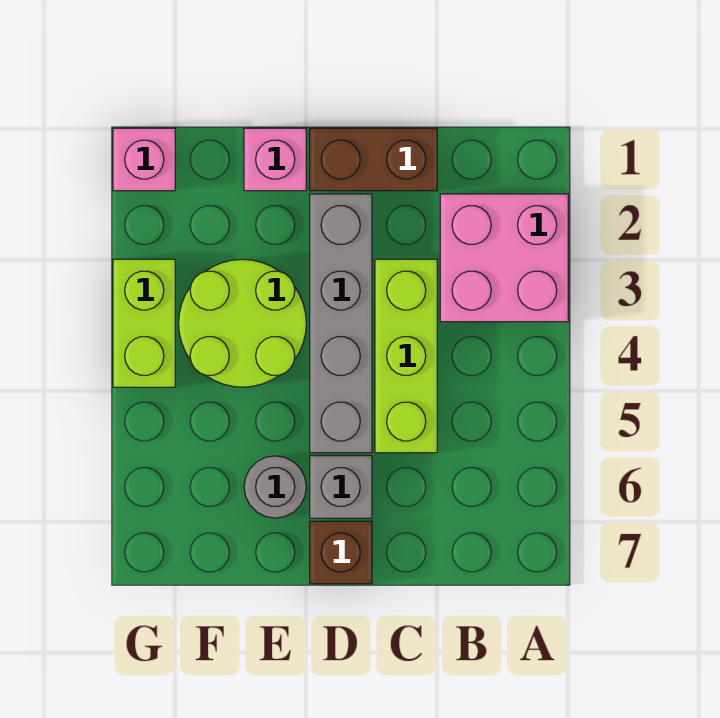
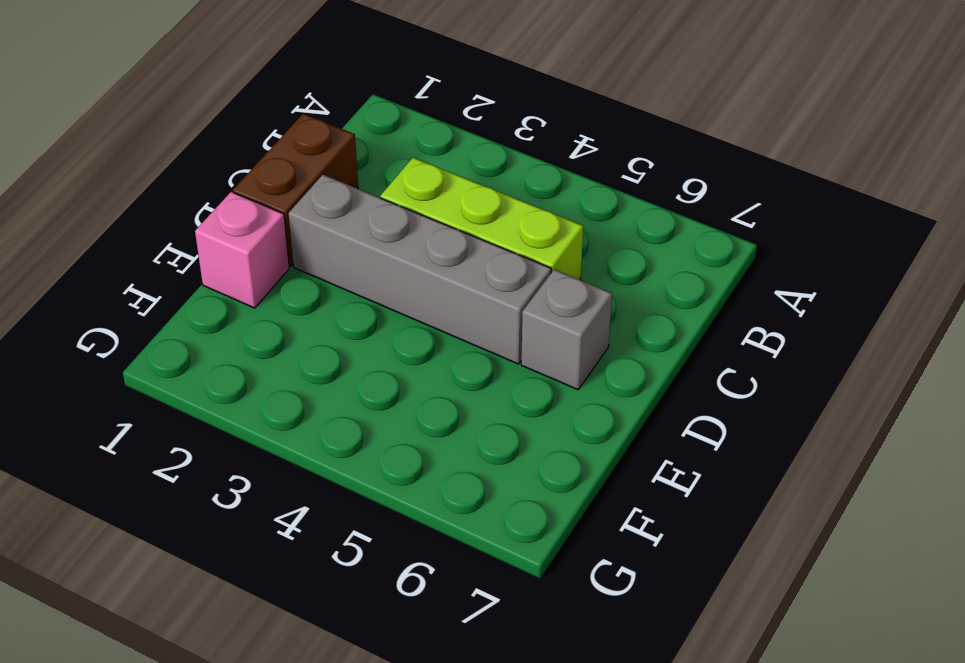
none -> pink 2x2 brick [440,194,568,322]
none -> brown 1x1 brick [310,521,372,584]

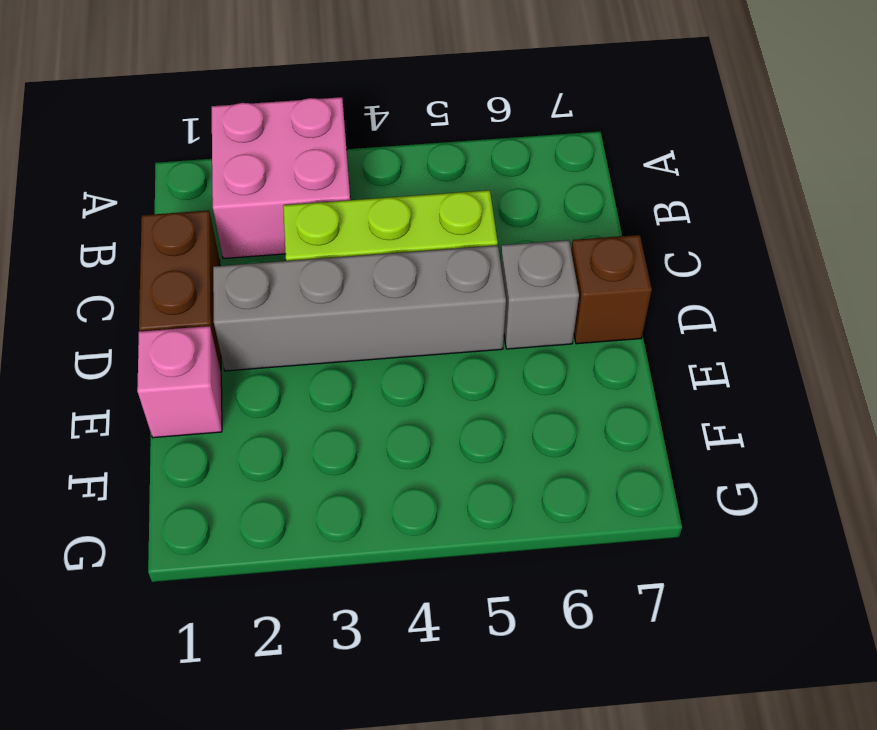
none -> lime 2x2 round brick [179,259,306,387]
none -> grey 1x1 round brick [244,456,306,518]

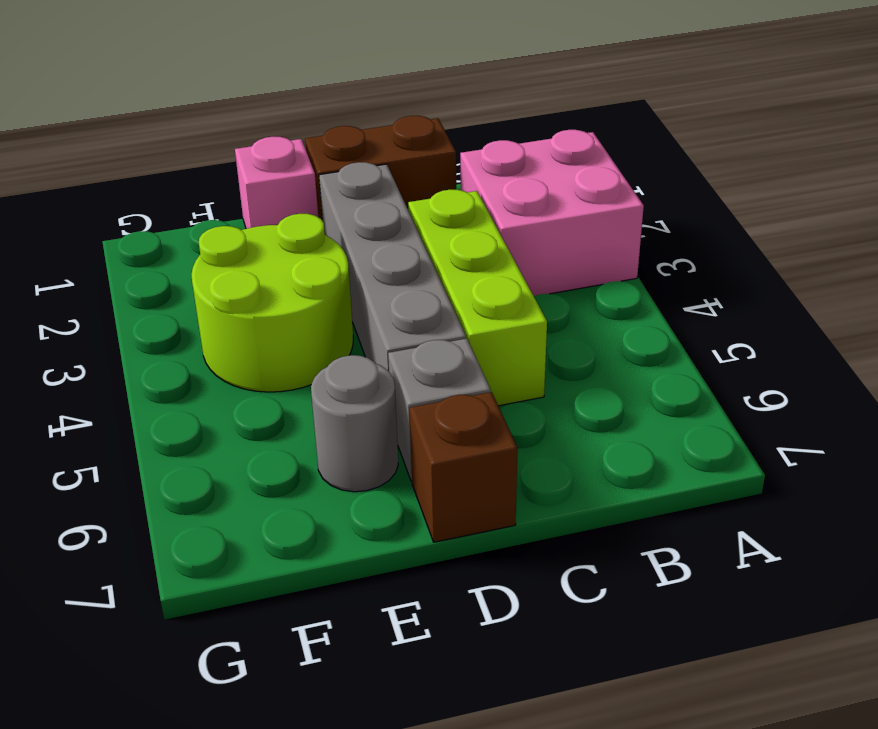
none -> pink 1x1 brick [113,128,175,191]
none -> lime 1x2 brick [113,259,175,387]

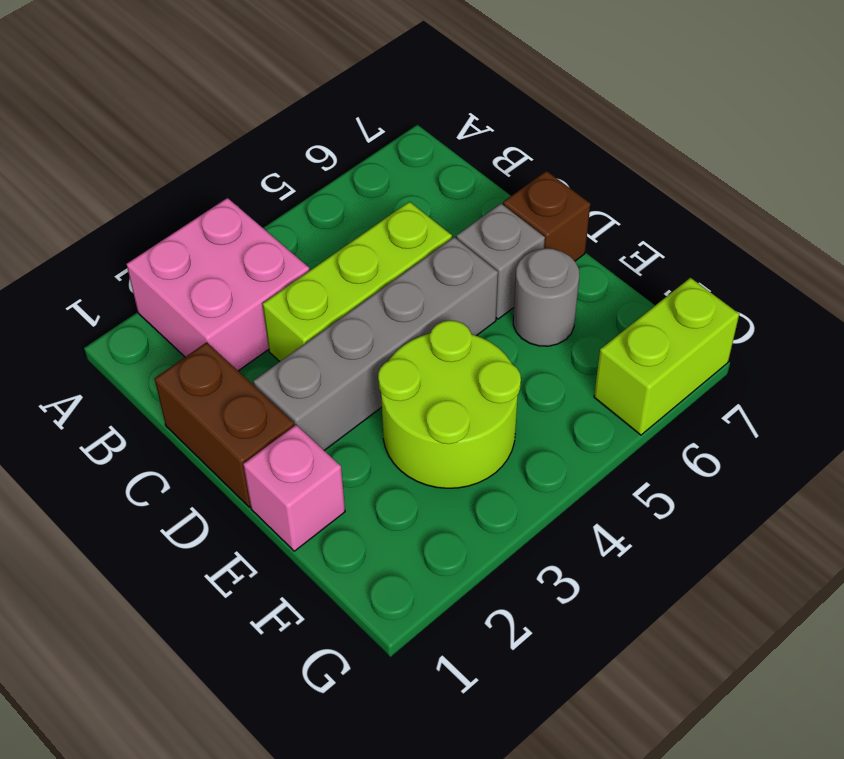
lime 1x2 brick [594,278,739,435] -> lime 1x2 brick moved to [113,259,175,387]
none -> pink 1x1 brick [113,128,175,191]

